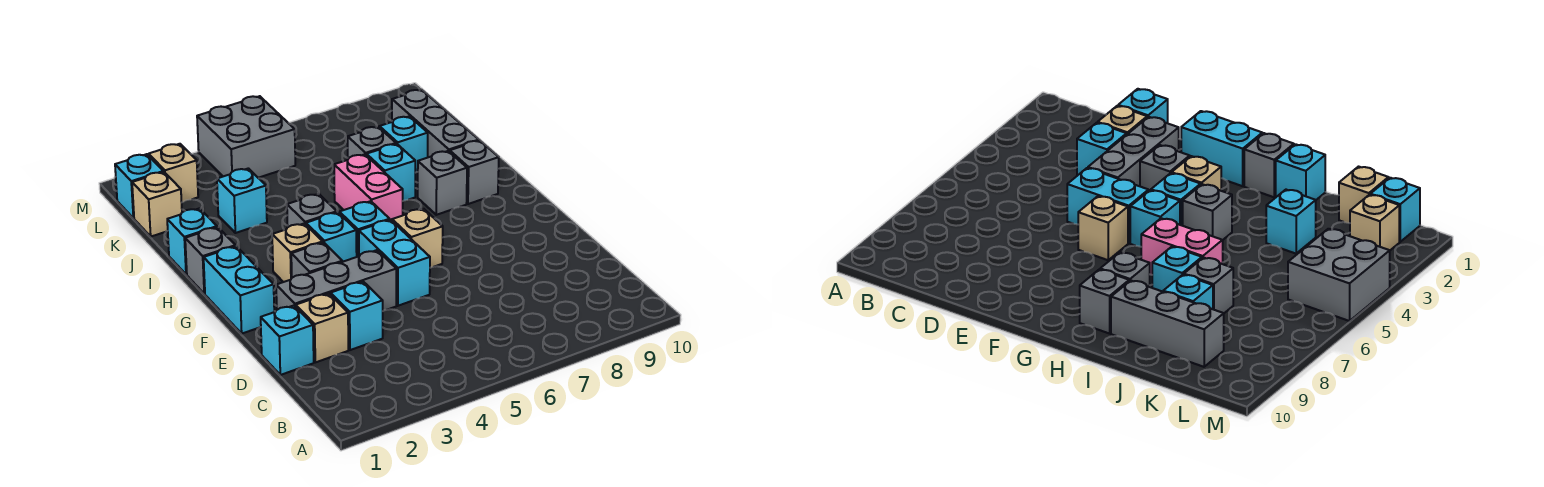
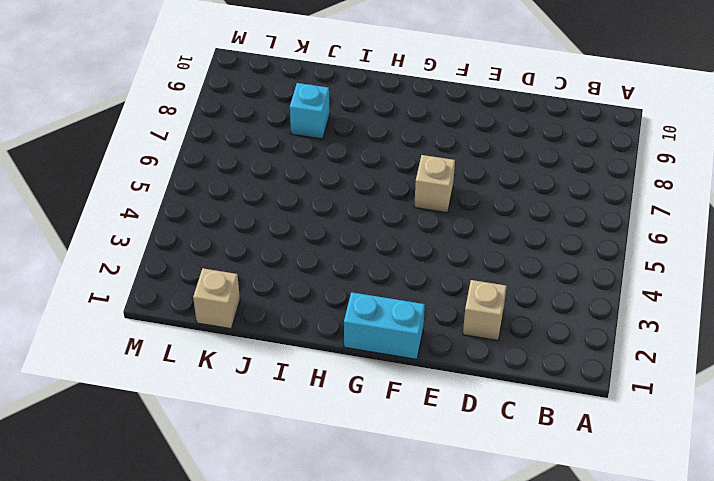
none -> cyan 1x1 brick [261,306,314,375]
none -> cyan 1x1 brick [331,282,383,350]
none -> grey 1x3 brick [276,250,396,311]

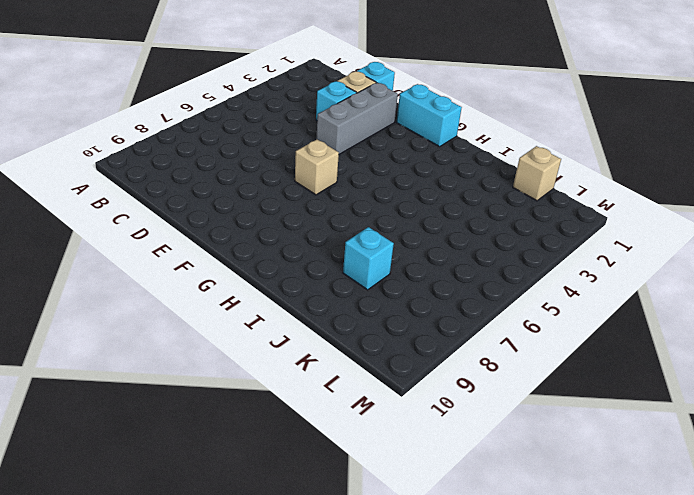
none -> cyan 1x2 brick [359,220,430,306]
none -> grey 1x1 brick [291,242,342,278]
none -> tan 1x1 brick [272,223,323,282]

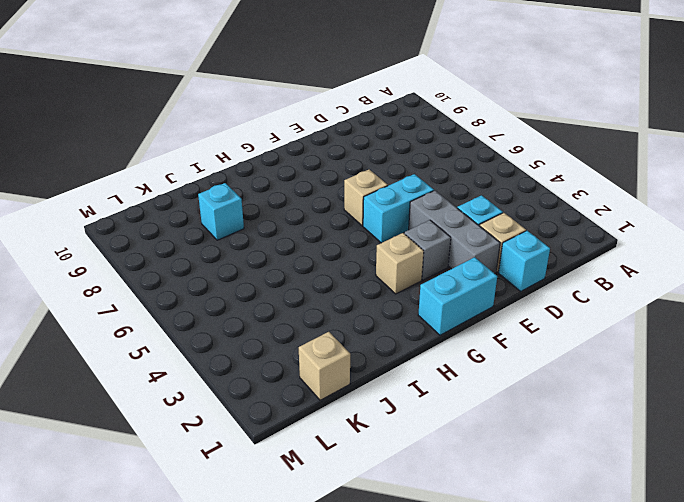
none -> cyan 1x1 brick [306,212,357,262]
none -> cyan 1x1 brick [339,201,390,257]
none -> grey 1x1 brick [185,227,236,294]

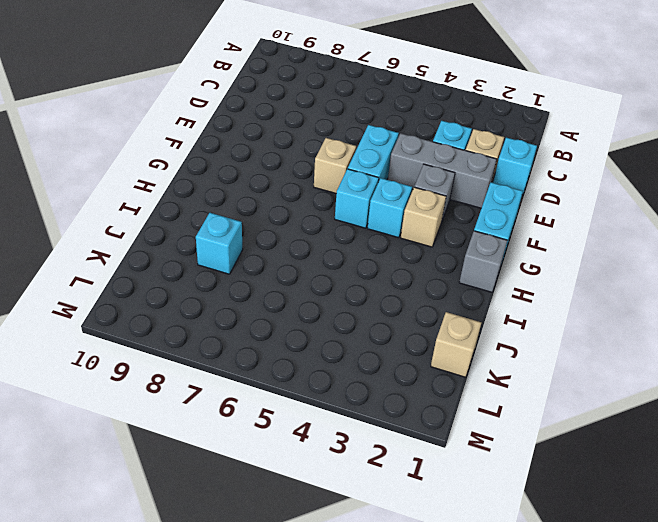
none -> grey 1x1 brick [287,194,337,227]
none -> pink 1x2 brick [334,154,403,221]
none -> grey 1x1 brick [418,151,467,215]

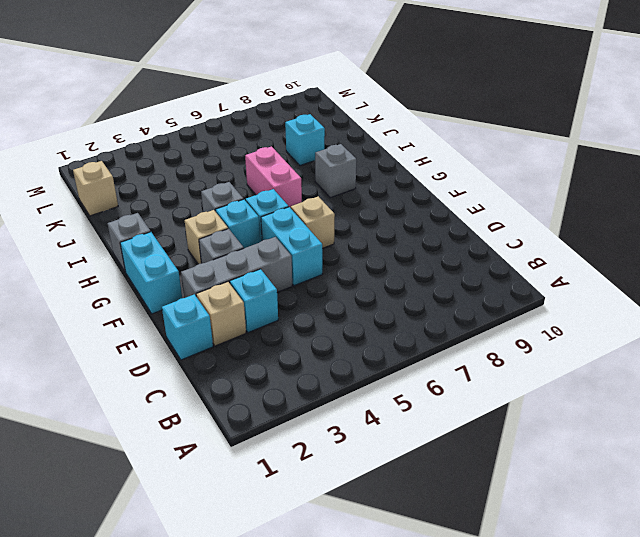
none -> grey 1x1 brick [450,141,499,204]
none -> cyan 1x1 brick [167,208,217,274]
none -> cyan 1x1 brick [367,144,415,201]

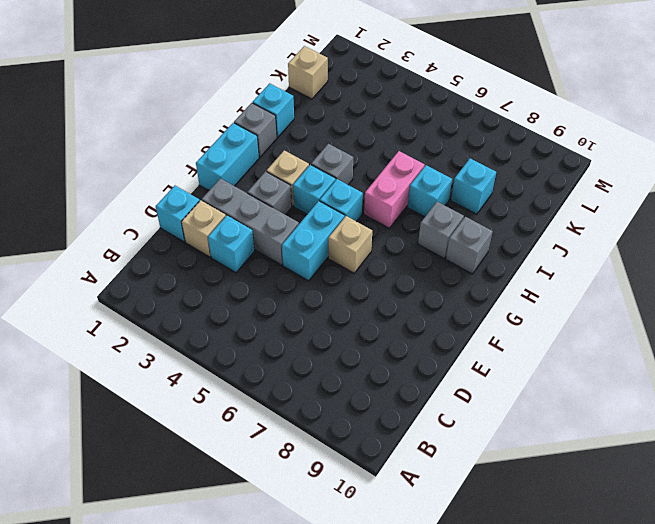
none -> grey 1x3 brick [392,90,479,157]
none -> cyan 1x1 brick [217,168,267,233]
none -> grey 1x1 brick [348,127,396,159]

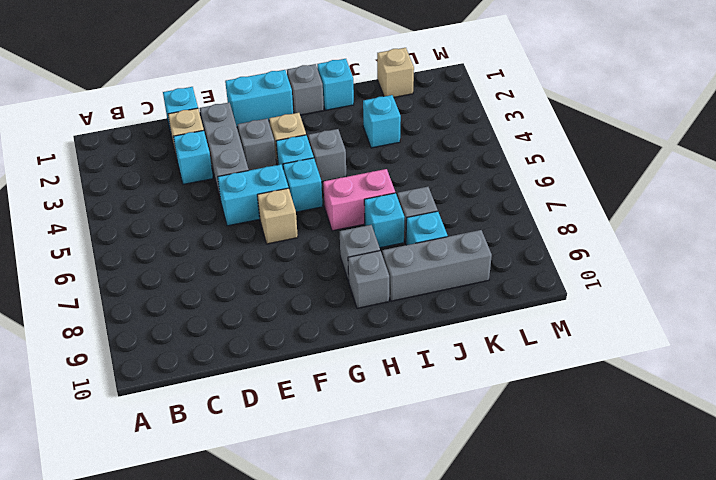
none -> cyan 1x1 brick [115,154,163,218]
none -> tan 1x1 brick [149,144,198,202]
none -> grey 2x2 brick [197,96,295,178]

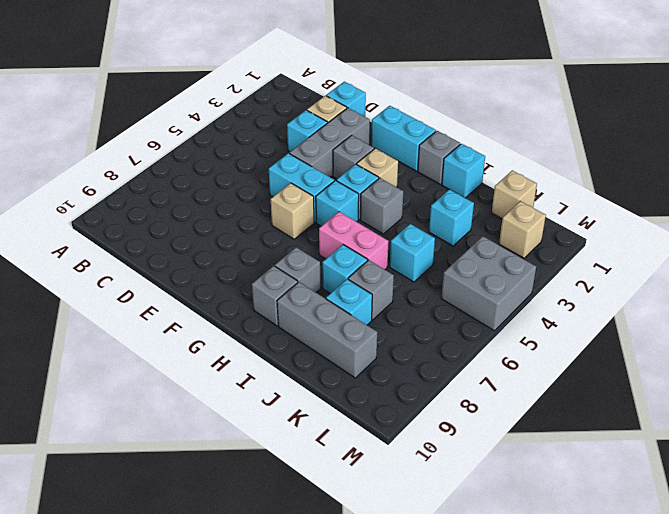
cyan 1x1 brick [390,224,435,282] -> cyan 1x1 brick moved to [115,154,163,218]

